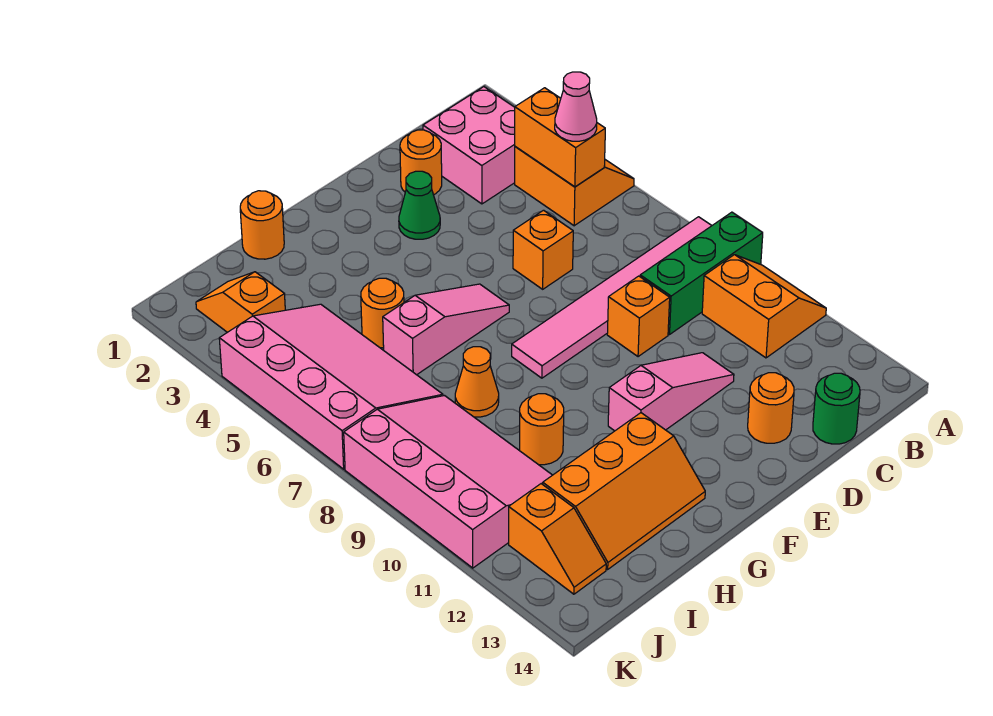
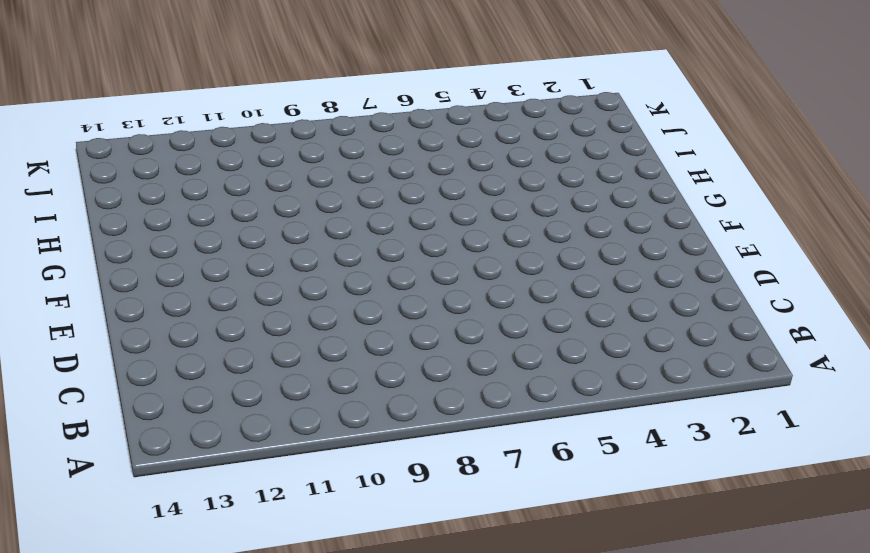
none -> orange 2x2 slope [515,147,634,226]
none -> pink 1x6 tile [512,217,712,378]
none -> green 1x3 brick [640,212,763,335]

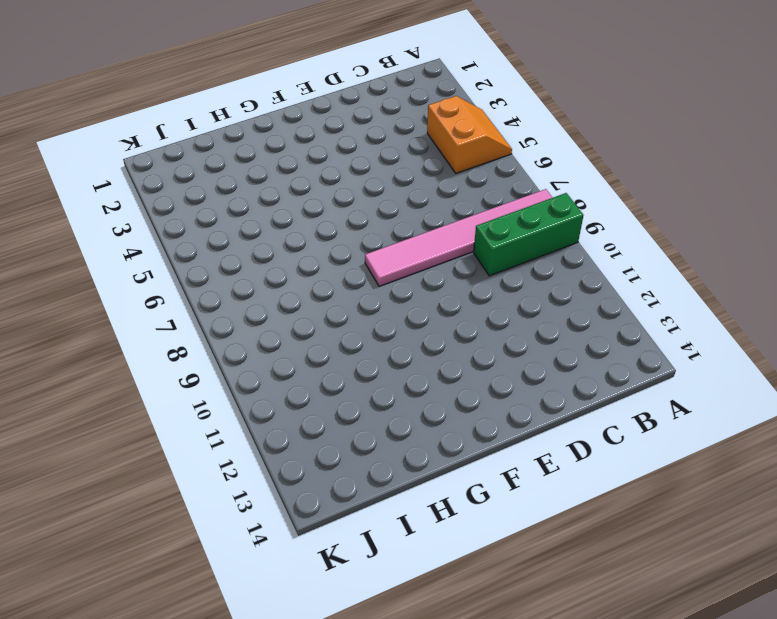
none -> orange 2x2 slope [702,255,826,358]
none -> pink 2x2 brick [423,87,515,204]
none -> green 1x1 round brick [813,373,860,444]

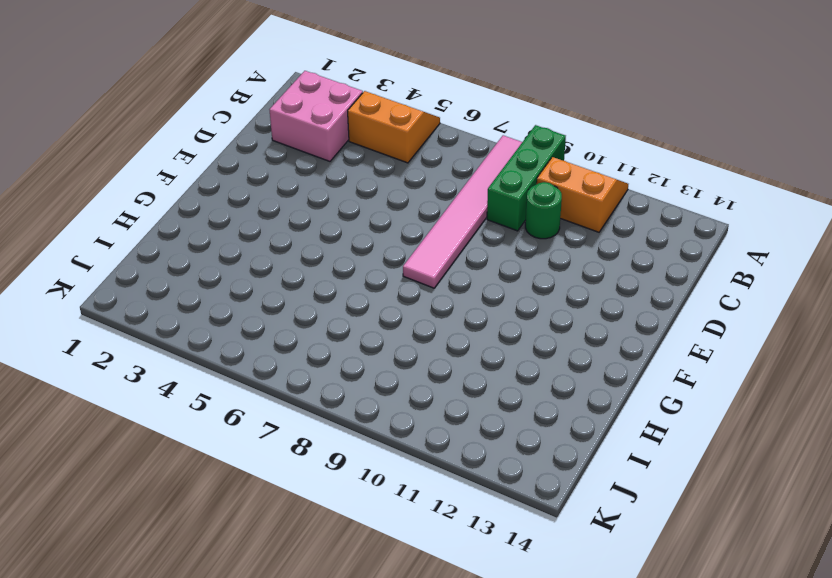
green 1x1 round brick [525,182,562,239] -> green 1x1 round brick moved to [813,373,860,444]
none -> orange 1x1 round brick [400,130,442,195]
none -> orange 1x1 brick [513,210,573,289]
none -> orange 1x1 brick [607,276,670,357]

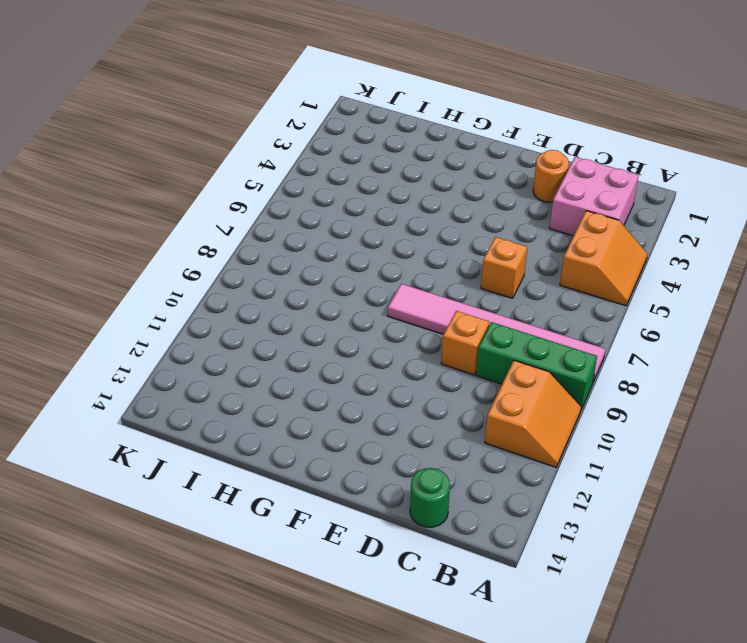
none -> pink 1x3 slope [608,353,734,431]
none -> orange 1x1 round brick [748,373,794,443]
none -> green 1x1 cone [399,171,440,239]

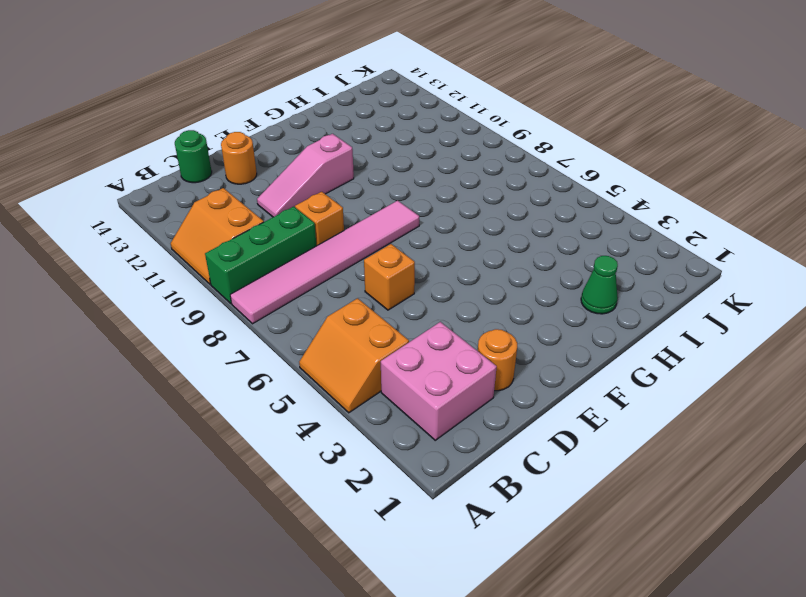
green 1x1 cone [581,256,618,314] -> green 1x1 cone moved to [399,171,440,239]
none -> pink 1x3 slope [383,284,509,375]
none -> orange 2x3 slope [543,413,705,569]
none -> orange 1x1 round brick [240,191,284,259]

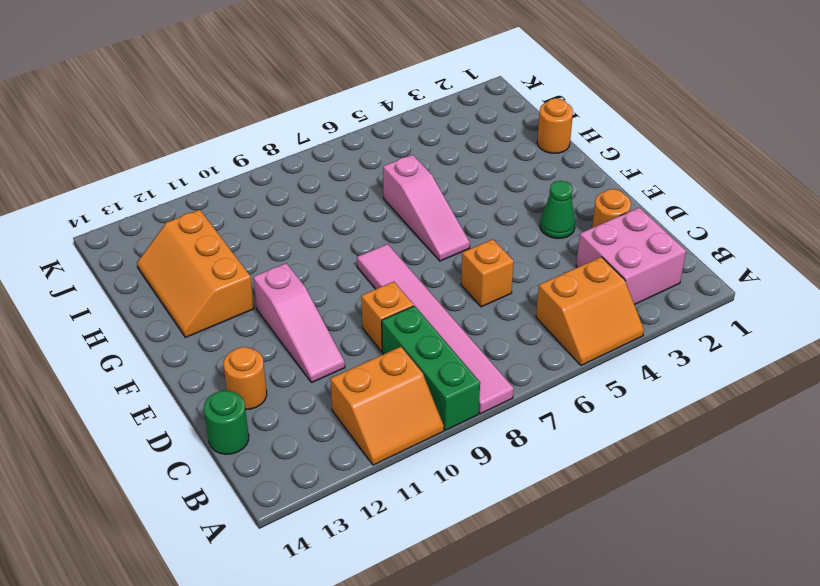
none -> orange 1x1 round brick [361,278,404,348]
none -> orange 1x1 cone [455,347,499,417]
none -> orange 1x1 round brick [520,394,564,465]

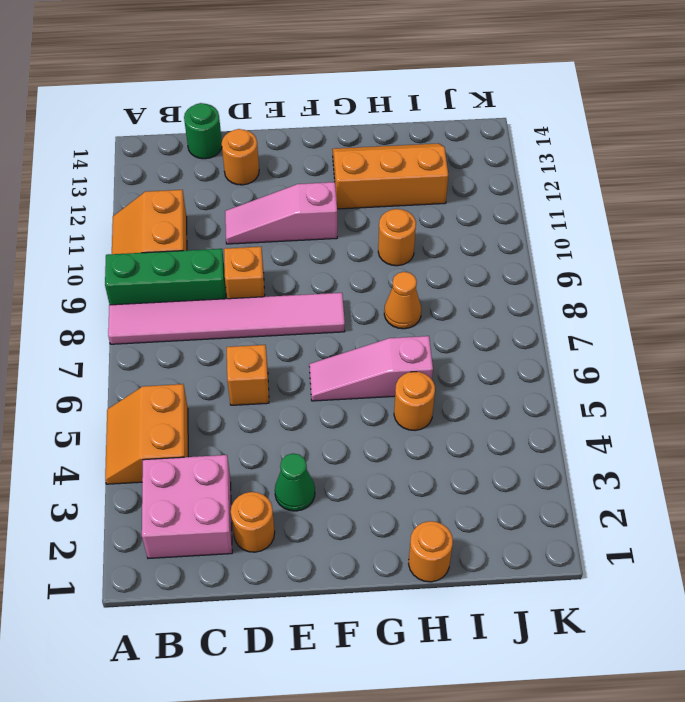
none -> pink 3x4 slope [219,304,443,469]
none -> pink 3x4 slope [344,396,552,568]
none -> orange 1x2 slope [196,272,285,332]

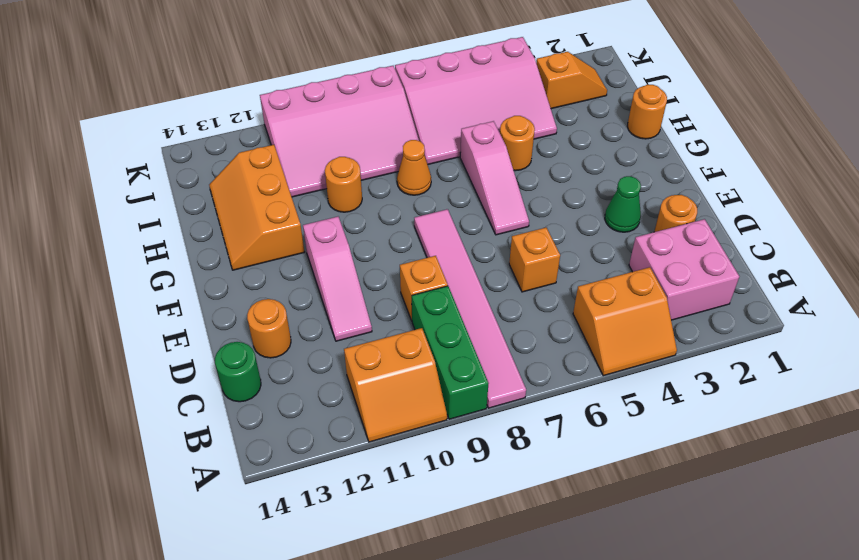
none -> orange 1x2 slope [509,484,606,594]
none -> orange 1x2 brick [515,88,605,187]
none -> pink 1x1 cone [555,72,597,141]

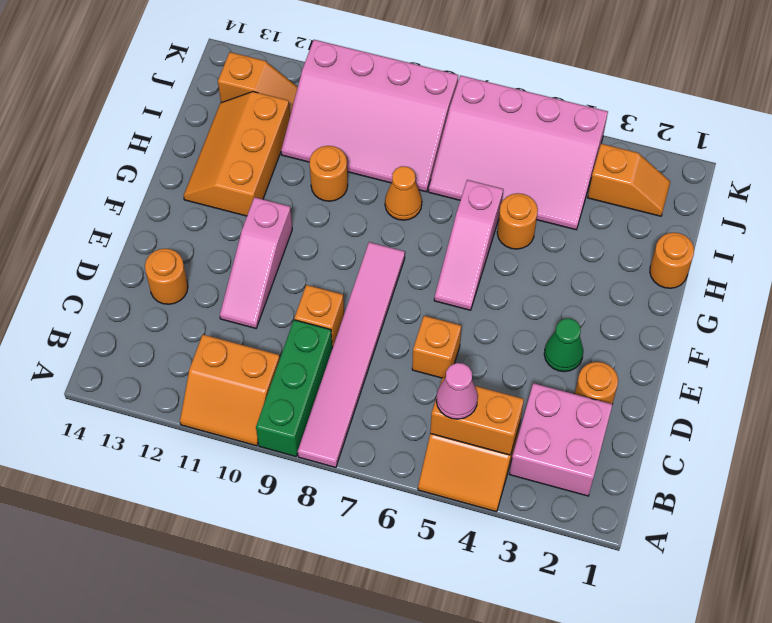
orange 1x2 slope [218,52,298,115] -> orange 1x2 slope turned to [509,484,606,594]
none -> green 1x1 round brick [813,373,860,444]

